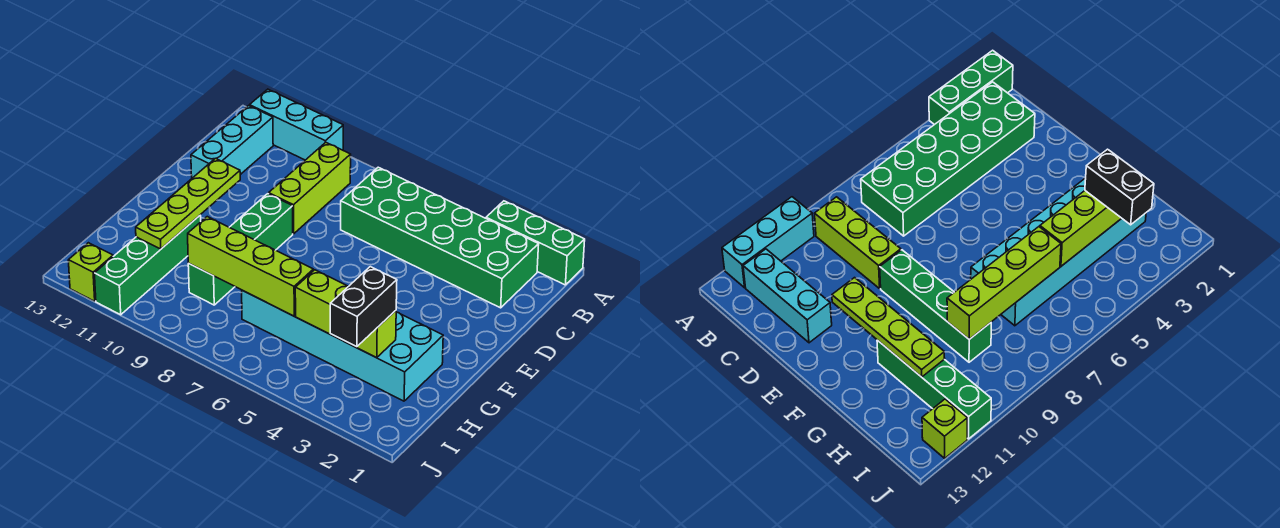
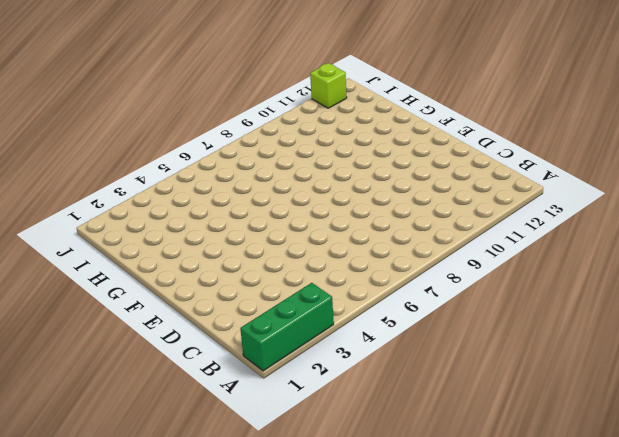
none -> cyan 1x3 brick [250,89,343,160]
none -> green 2x6 brick [341,167,539,308]
none -> lime 1x3 brick [269,142,351,234]

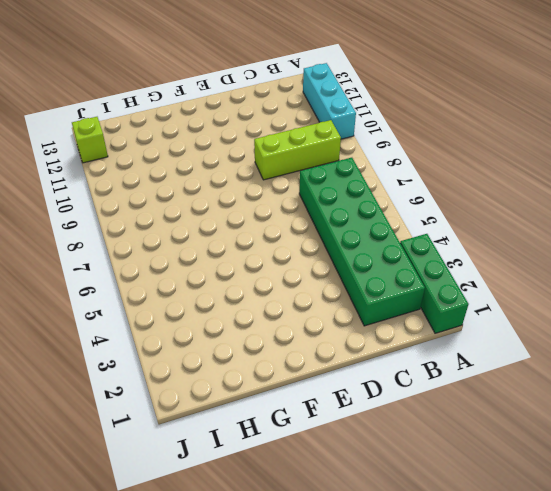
none -> cyan 1x3 brick [191,106,273,178]
none -> green 1x4 brick [188,194,293,305]
none -> cyan 2x6 brick [242,290,443,401]

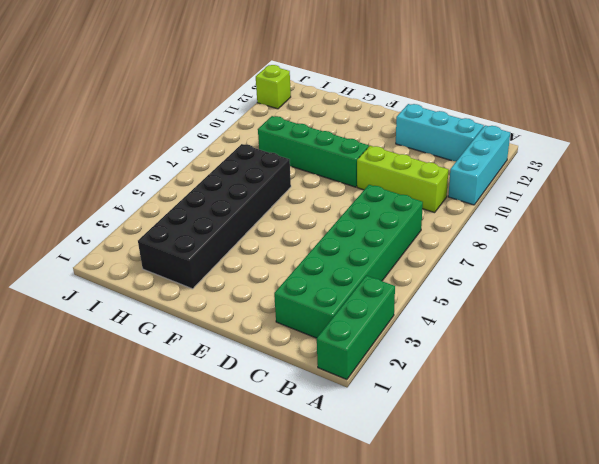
black 2x6 brick [138,144,291,289] -> cyan 2x6 brick [242,290,443,401]
none -> green 1x4 brick [94,215,201,315]
none -> lime 1x4 plate [136,158,240,249]
none -> lime 1x3 brick [295,270,396,358]

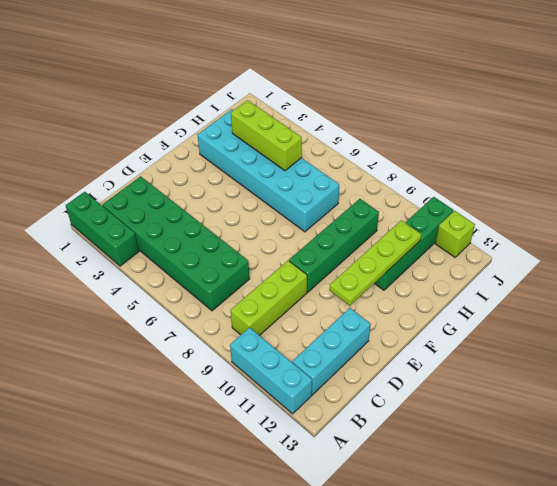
none -> lime 1x4 brick [188,217,313,316]
none -> black 1x2 brick [330,267,397,347]

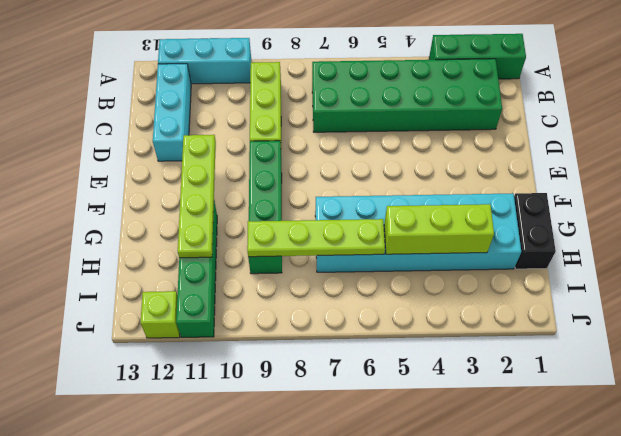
black 1x2 brick [514,193,556,269] -> black 1x2 brick moved to [330,267,397,347]
lime 1x4 plate [247,219,385,257] -> lime 1x4 brick [188,217,313,316]

